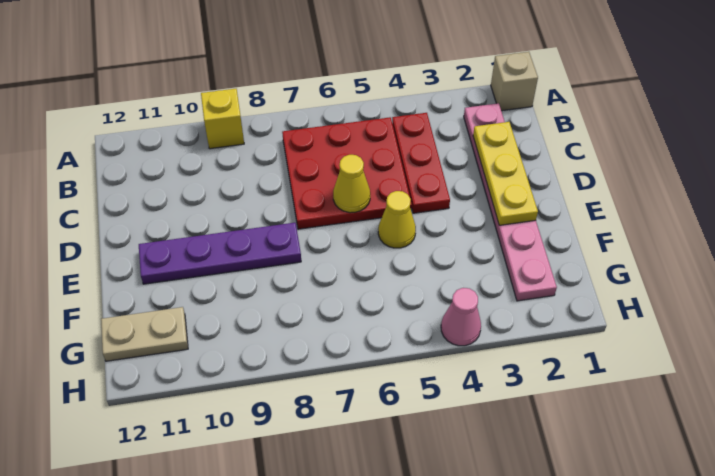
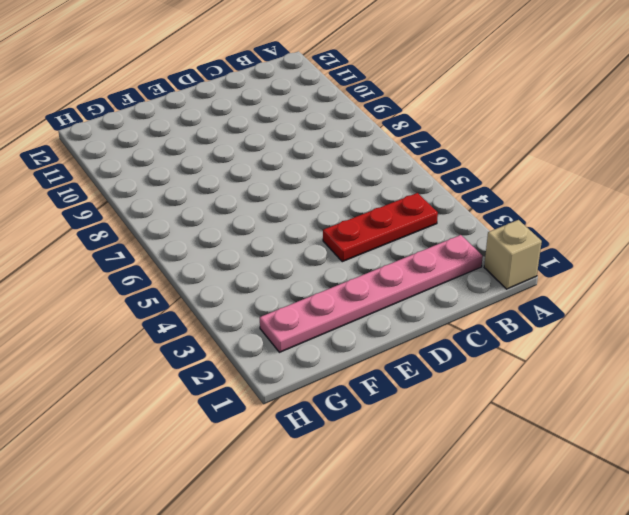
none -> yellow 1x1 brick [201,89,244,149]
none -> red 3x3 plate [282,117,412,229]

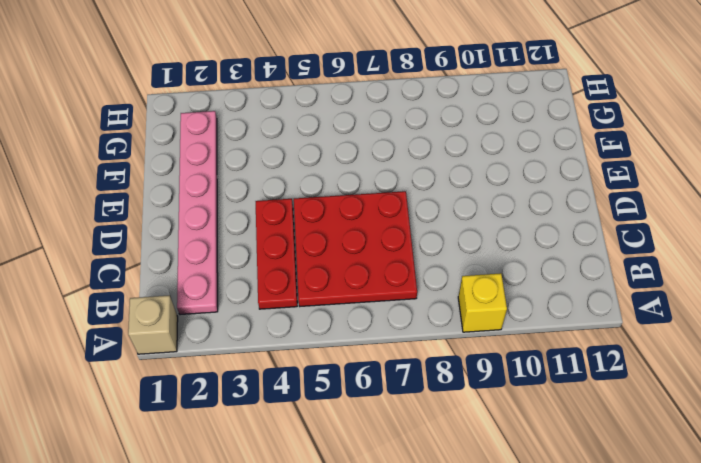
none -> yellow 1x1 cone [378,191,416,248]
none -> purple 1x4 plate [139,223,301,284]

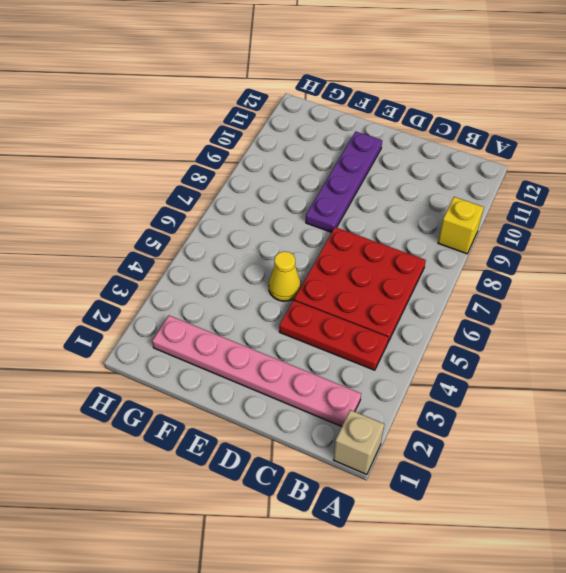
none -> tan 1x2 plate [101,307,188,361]
none -> pink 1x1 cone [441,288,481,346]

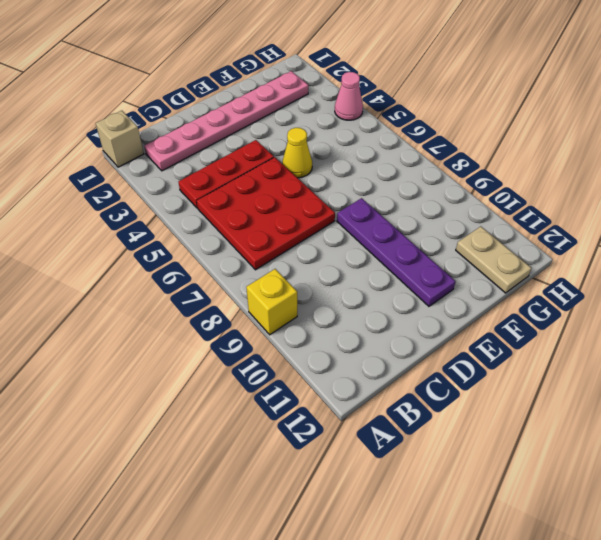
none -> yellow 1x3 plate [473,122,538,225]
none -> yellow 1x1 cone [333,155,370,213]

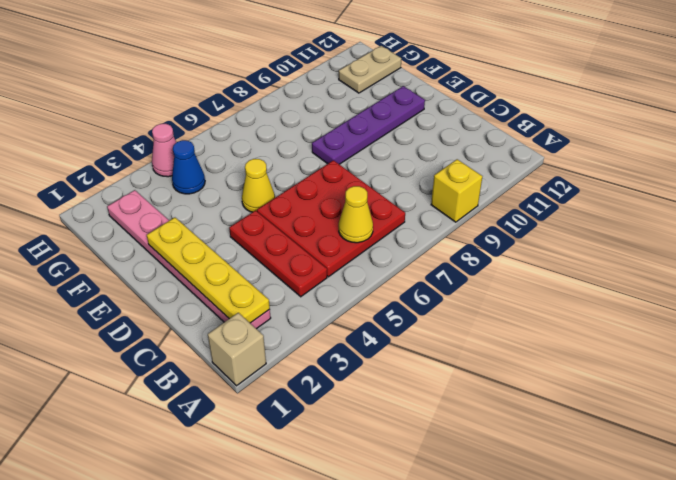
yellow 1x4 plate [147,218,270,323] -> yellow 1x3 plate [473,122,538,225]
yellow 1x1 cone [339,186,373,243] -> yellow 1x1 cone moved to [333,155,370,213]
blue 1x1 cone [172,140,205,194] -> none

